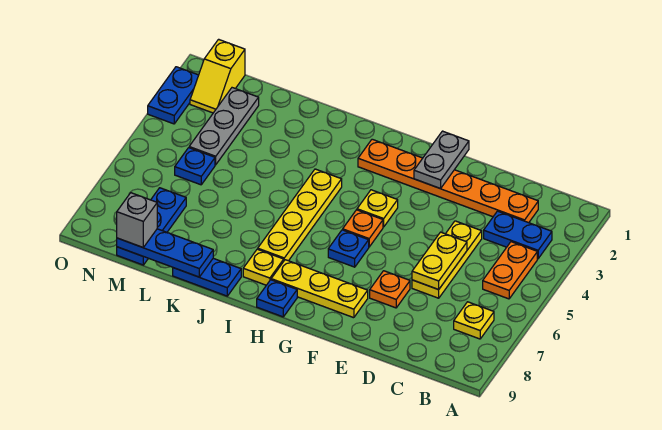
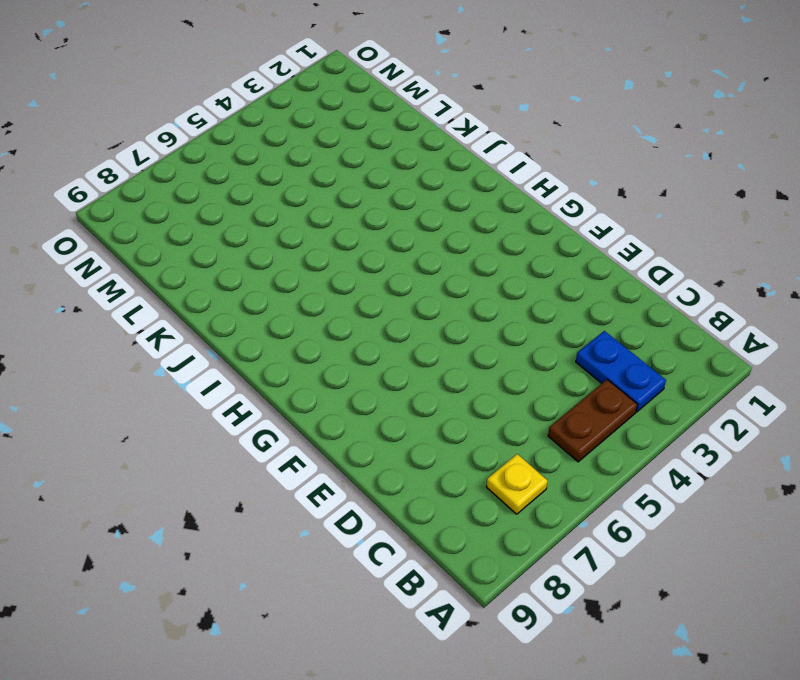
brown 1x2 plate [548,380,637,462] -> orange 1x2 plate [483,242,537,299]
none -> orange 1x6 plate [358,139,538,223]
none -> yellow 1x3 plate [412,221,482,298]
none -> orange 1x1 plate [370,271,410,308]

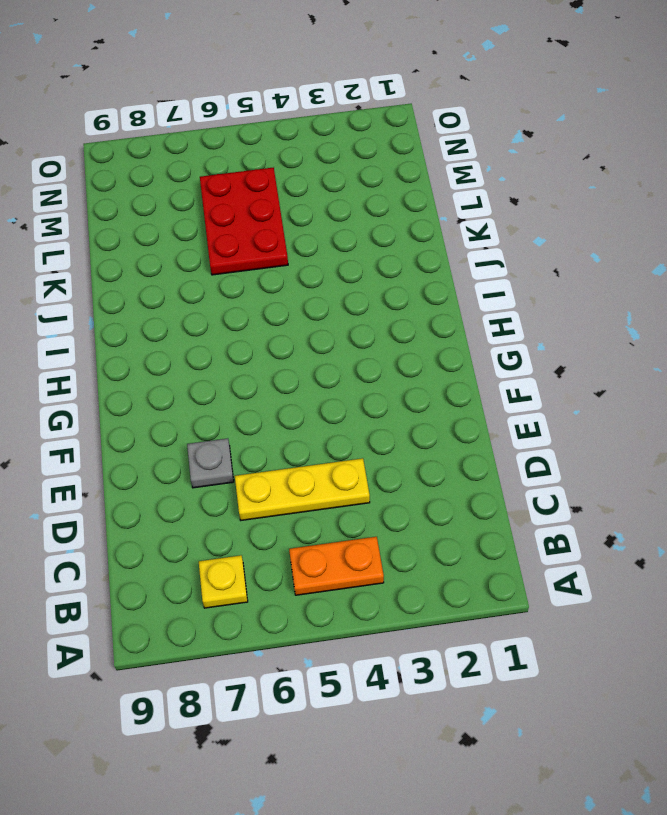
grey 1x1 plate [187,438,234,488] -> orange 1x1 plate [370,271,410,308]
red 2x3 plate [200,168,288,275] -> blue 1x1 plate [175,148,215,185]
none -> blue 1x2 plate [484,211,552,259]
none -> orange 1x6 plate [358,139,538,223]
none -> yellow 1x3 plate [271,260,368,318]

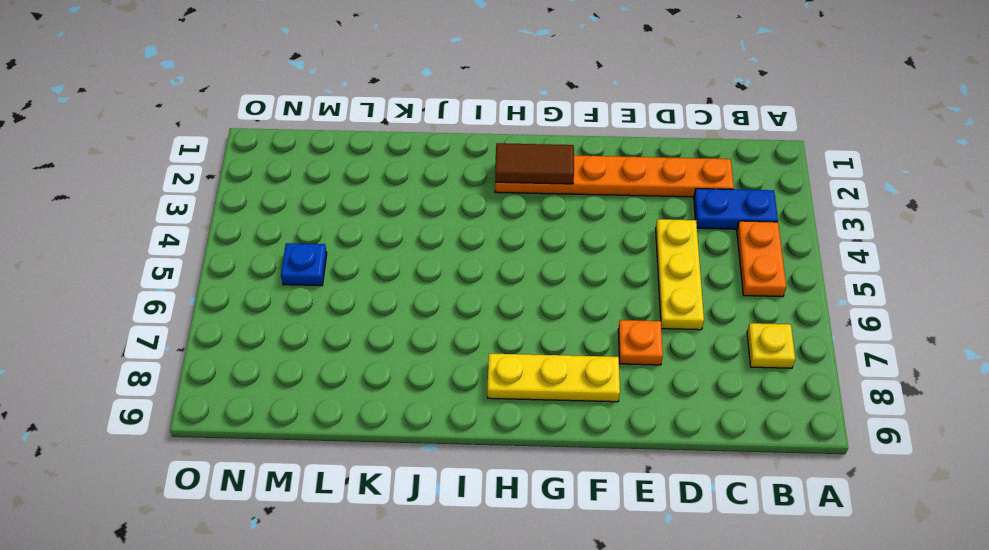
brown 1x2 tile [495,143,574,184] -> none
none -> yellow 1x1 plate [357,190,398,227]
none -> orange 1x1 plate [343,210,383,247]
none -> blue 1x1 plate [328,230,369,267]

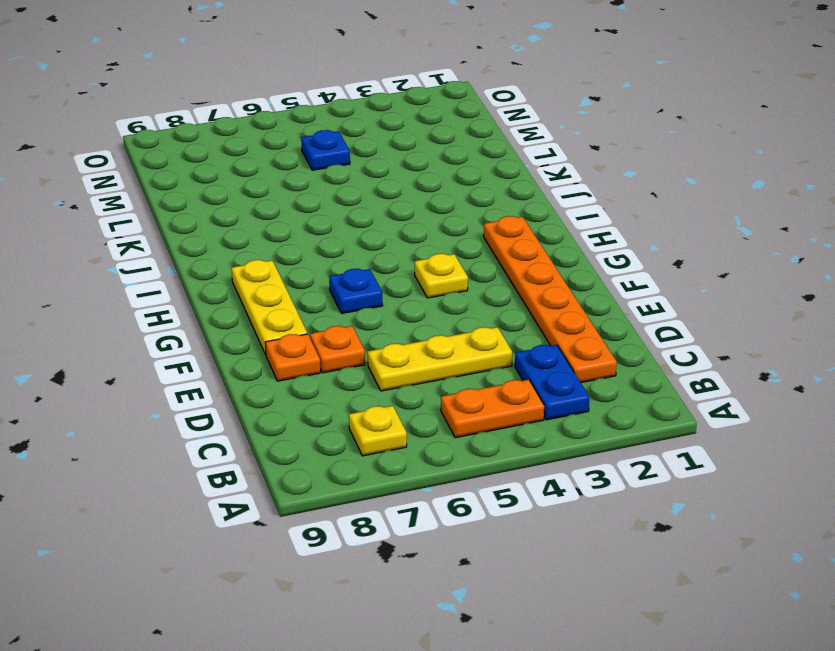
orange 1x1 plate [265,334,320,381] -> orange 1x1 plate moved to [343,210,383,247]
none -> blue 1x1 plate [257,280,297,317]
none -> yellow 1x4 plate [258,169,342,261]
none -> yellow 1x1 plate [243,249,284,285]

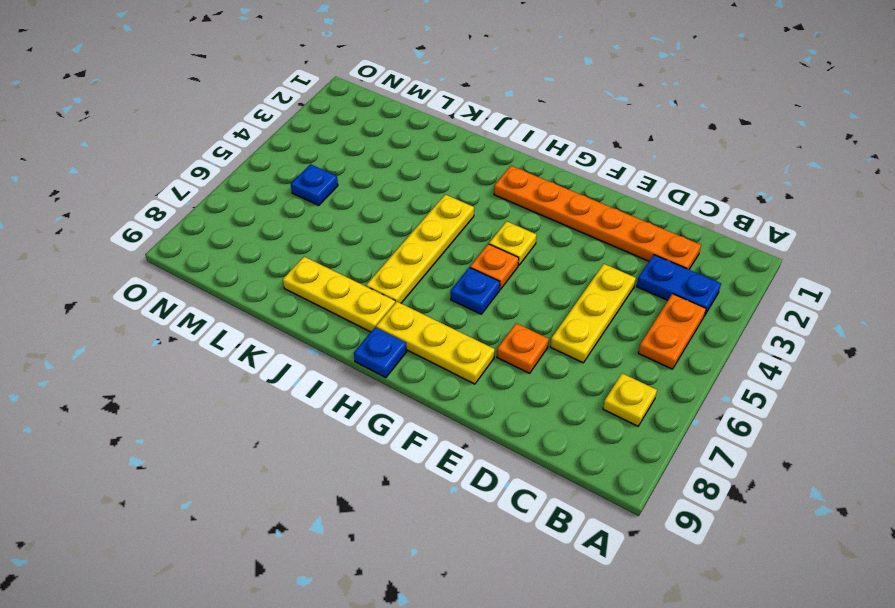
yellow 1x3 plate [283,257,395,332] -> yellow 1x1 plate [243,249,284,285]
none -> blue 1x2 plate [173,258,241,296]
none -> grey 1x3 plate [189,88,259,165]
none -> blue 1x3 plate [117,188,186,265]

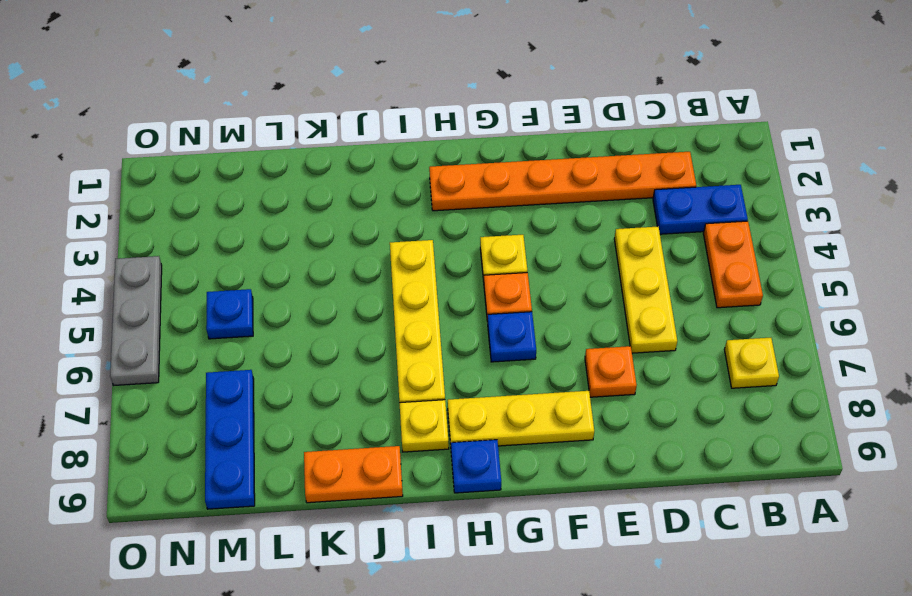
orange 1x2 plate [304,446,403,503] -> blue 1x2 plate [173,258,241,296]
grey 1x3 plate [110,256,162,385] -> grey 1x3 plate moved to [189,88,259,165]
none -> yellow 1x2 slope [190,39,245,113]
none -> blue 1x2 plate [148,67,199,124]
none -> yellow 1x2 plate [412,232,467,290]

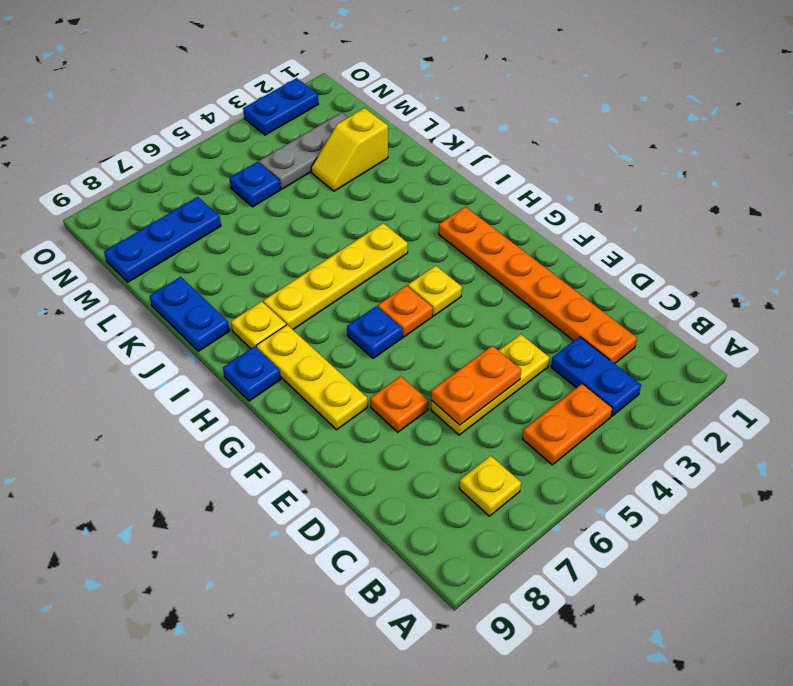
orange 1x2 plate [431,346,521,425] -> yellow 1x2 plate [412,232,467,290]
yellow 1x2 slope [311,108,388,191] -> yellow 1x2 slope moved to [190,39,245,113]
none -> grey 1x2 plate [414,131,469,189]
none -> blue 1x3 plate [117,229,213,277]
none -> grey 1x1 brick [117,193,157,247]

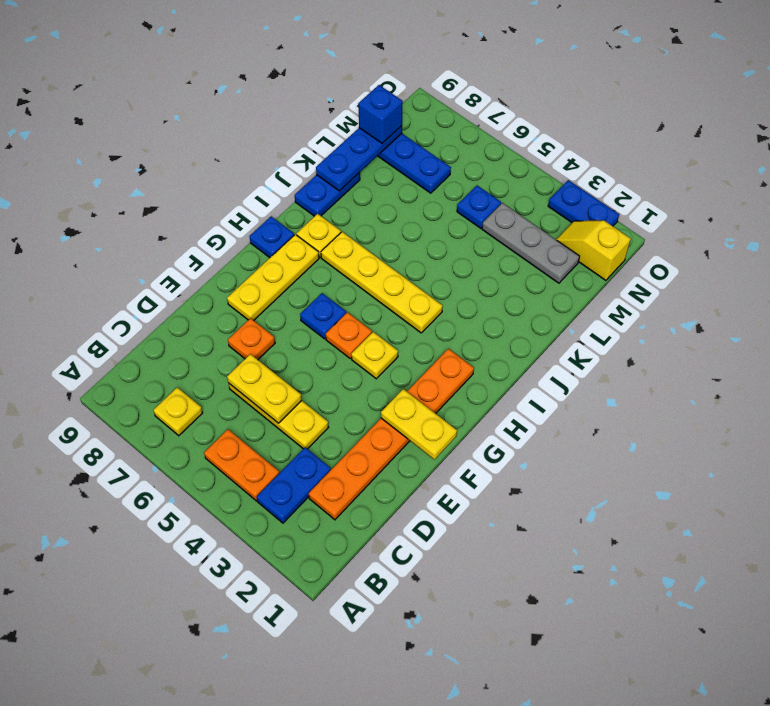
yellow 1x2 plate [381,389,457,460] -> grey 1x2 plate [414,131,469,189]
blue 1x1 brick [358,85,403,143] -> grey 1x1 brick [117,193,157,247]

